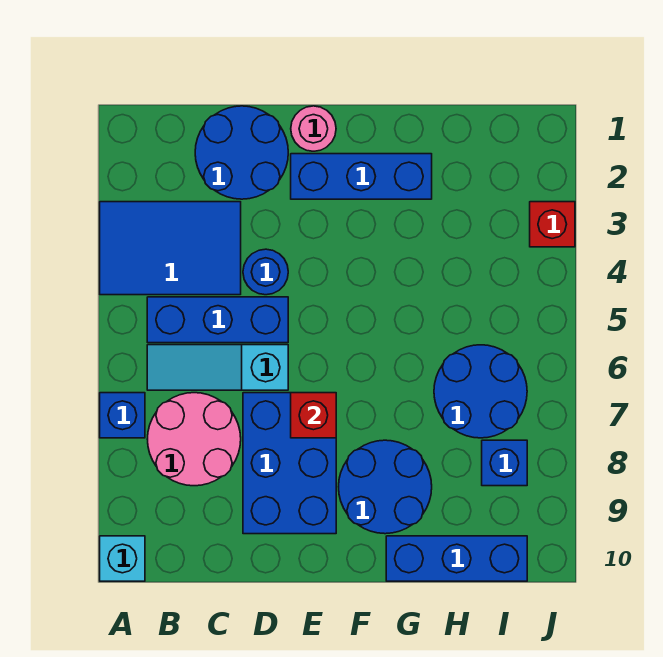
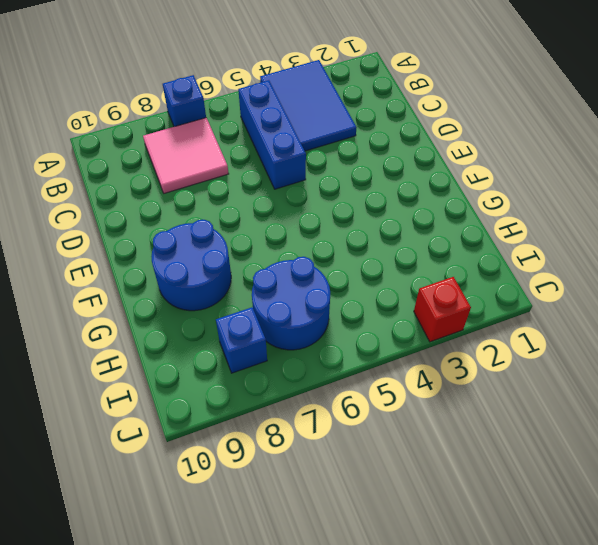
pink 2x2 tile [143,118,229,193] -> pink 2x2 round brick [147,393,241,486]
none -> cyan 1x1 brick [100,536,145,581]
none -> cyan 1x3 slope [147,345,288,390]
none -> blue 2x2 round brick [195,106,288,199]

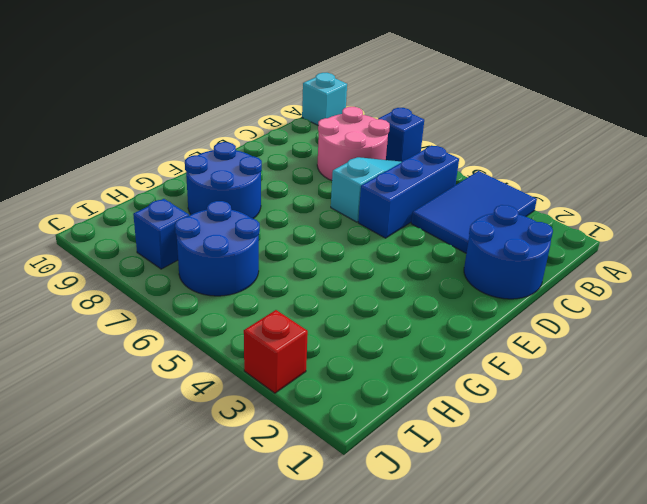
none -> blue 1x1 round brick [243,249,288,295]
none -> blue 2x3 brick [243,393,336,534]
none -> pink 1x1 round brick [291,106,336,151]

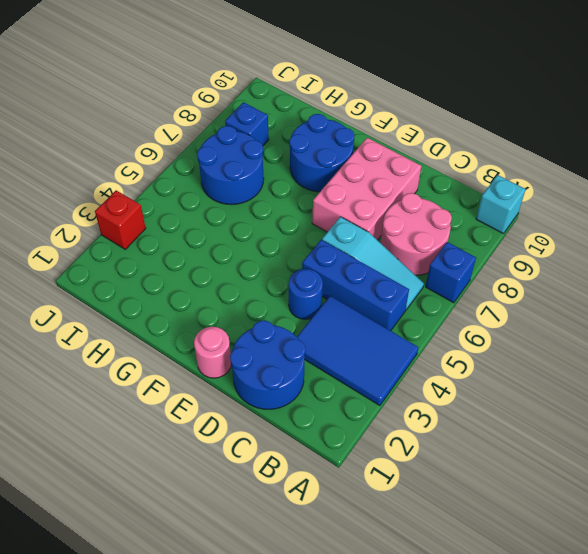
pink 2x3 brick [312,138,421,240] -> blue 2x3 brick [243,393,336,534]
none -> blue 1x3 brick [291,154,432,199]
none -> blue 1x3 brick [386,536,527,581]
none -> red 1x1 brick [291,393,336,438]

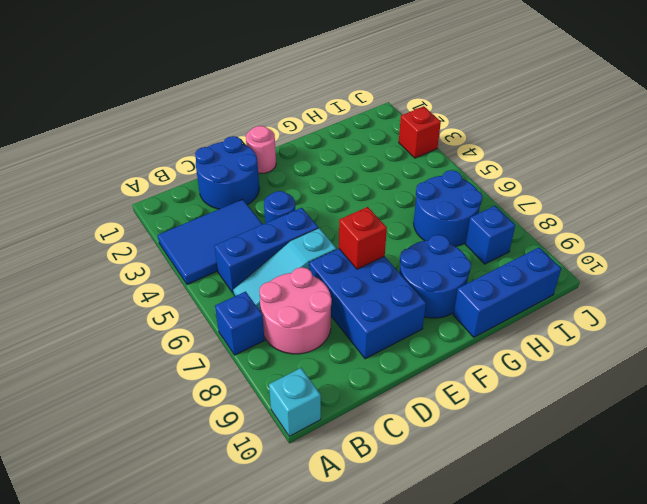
none -> blue 1x3 brick [291,154,432,199]

